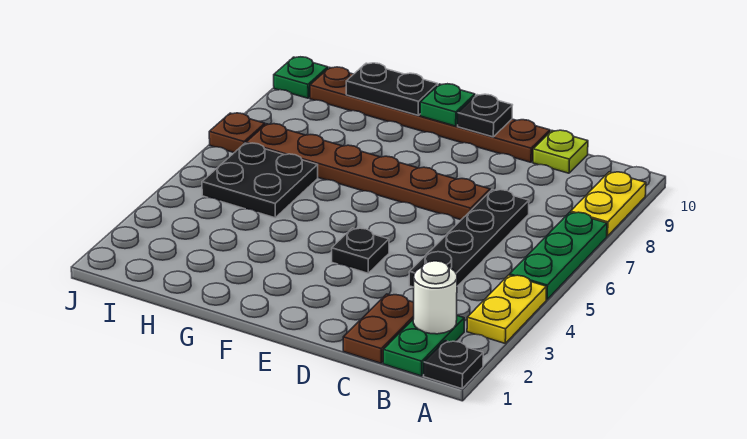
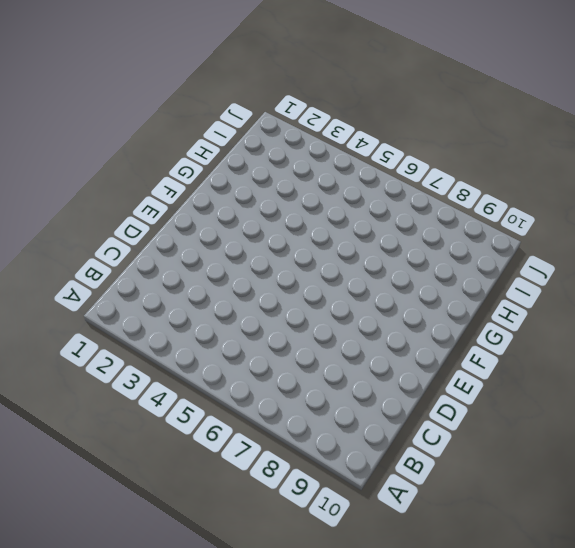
none -> black 1x1 plate [424,341,483,389]
none -> yellow 1x2 plate [467,275,547,343]
none -> green 1x3 plate [510,212,607,300]

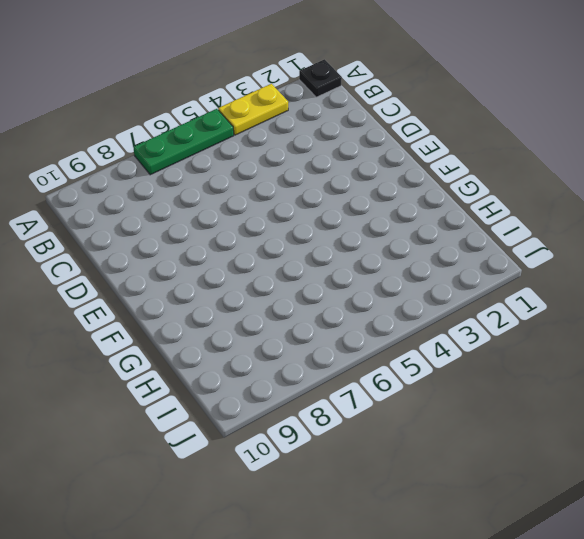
none -> yellow 1x2 plate [571,172,646,236]
none -> green 1x2 plate [383,316,464,376]
none -> brown 1x2 plate [343,294,414,363]

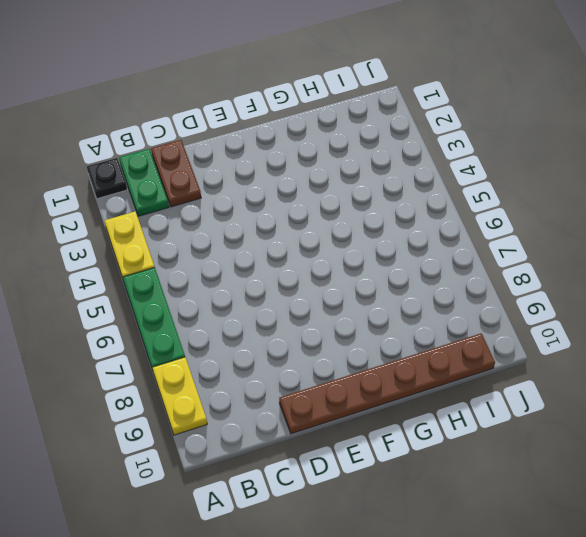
none -> black 1x4 plate [409,190,529,287]
none -> lime 1x1 plate [533,130,588,173]
none -> brown 1x6 plate [246,124,490,220]

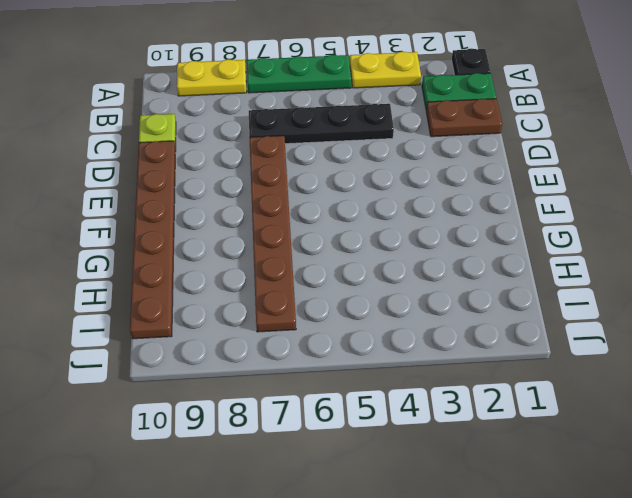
none -> black 1x1 plate [332,228,389,273]
none -> black 2x2 plate [202,143,318,218]
none -> brown 1x1 plate [209,113,265,153]

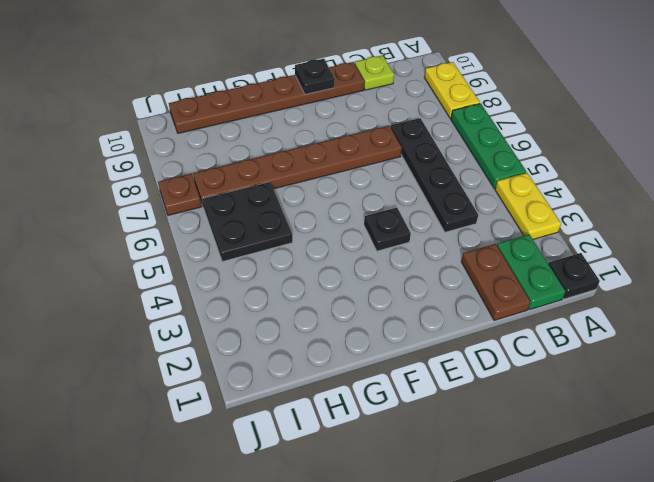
none -> green 1x1 plate [274,57,328,98]
none -> white 1x1 round brick [413,261,457,334]
none -> green 1x1 plate [420,84,475,126]

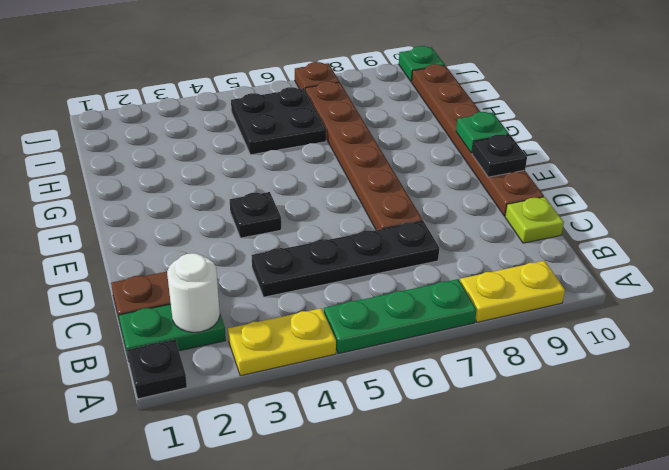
none -> black 1x2 plate [346,63,438,115]

